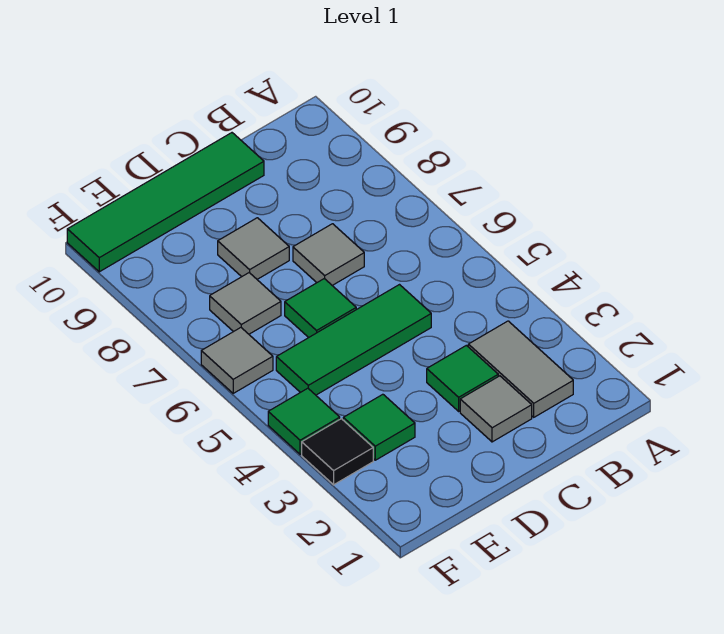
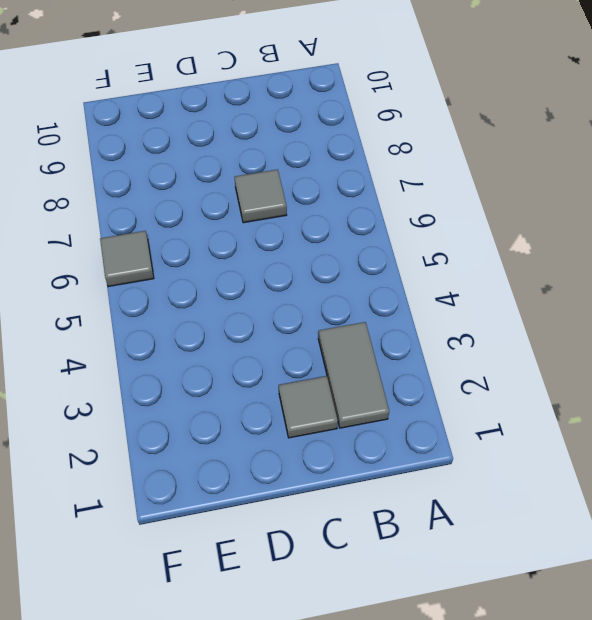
none -> green 1x1 tile [427,345,498,411]
none -> green 1x3 tile [276,285,431,395]
none -> green 1x4 tile [67,133,264,272]

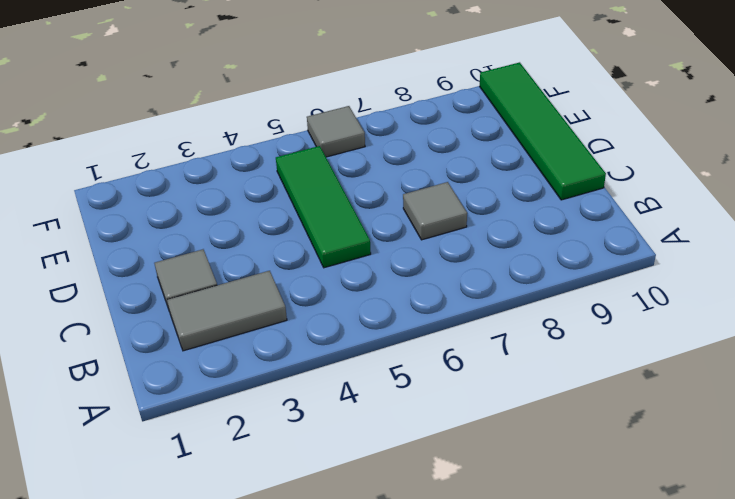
none -> green 1x1 tile [427,345,498,411]
none -> green 1x1 tile [285,279,356,338]
none -> grey 1x1 tile [218,218,289,279]

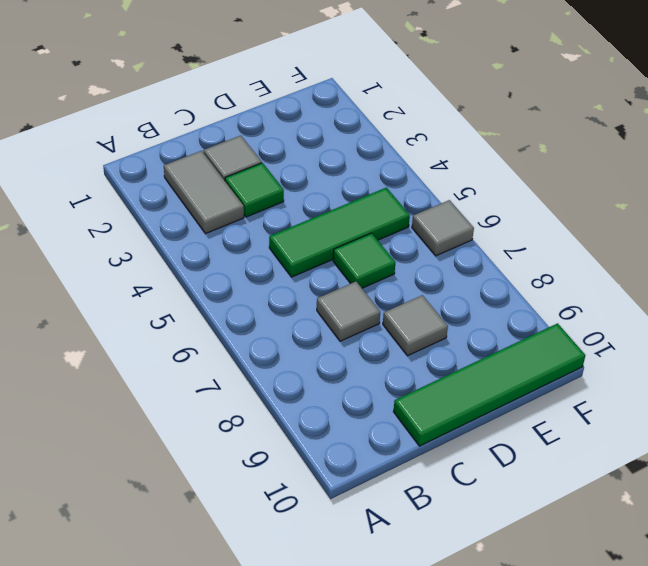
none -> green 1x1 tile [343,394,415,460]
none -> grey 1x1 tile [210,273,281,334]
none -> black 1x1 tile [302,419,373,485]

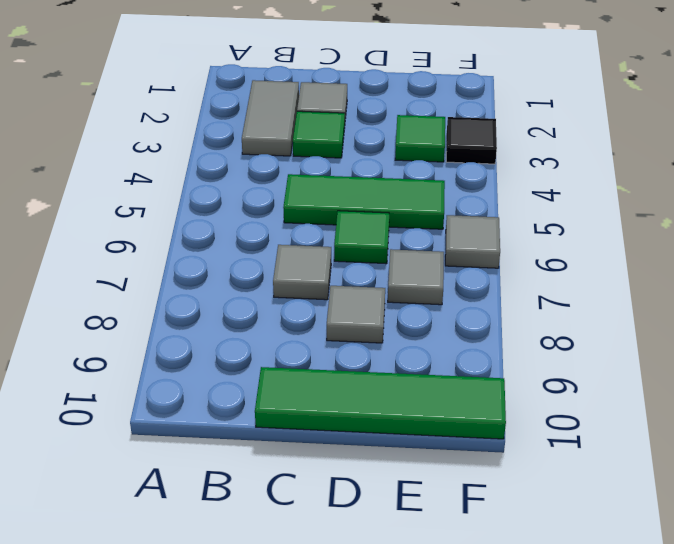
none -> green 1x1 tile [268,388,340,454]

